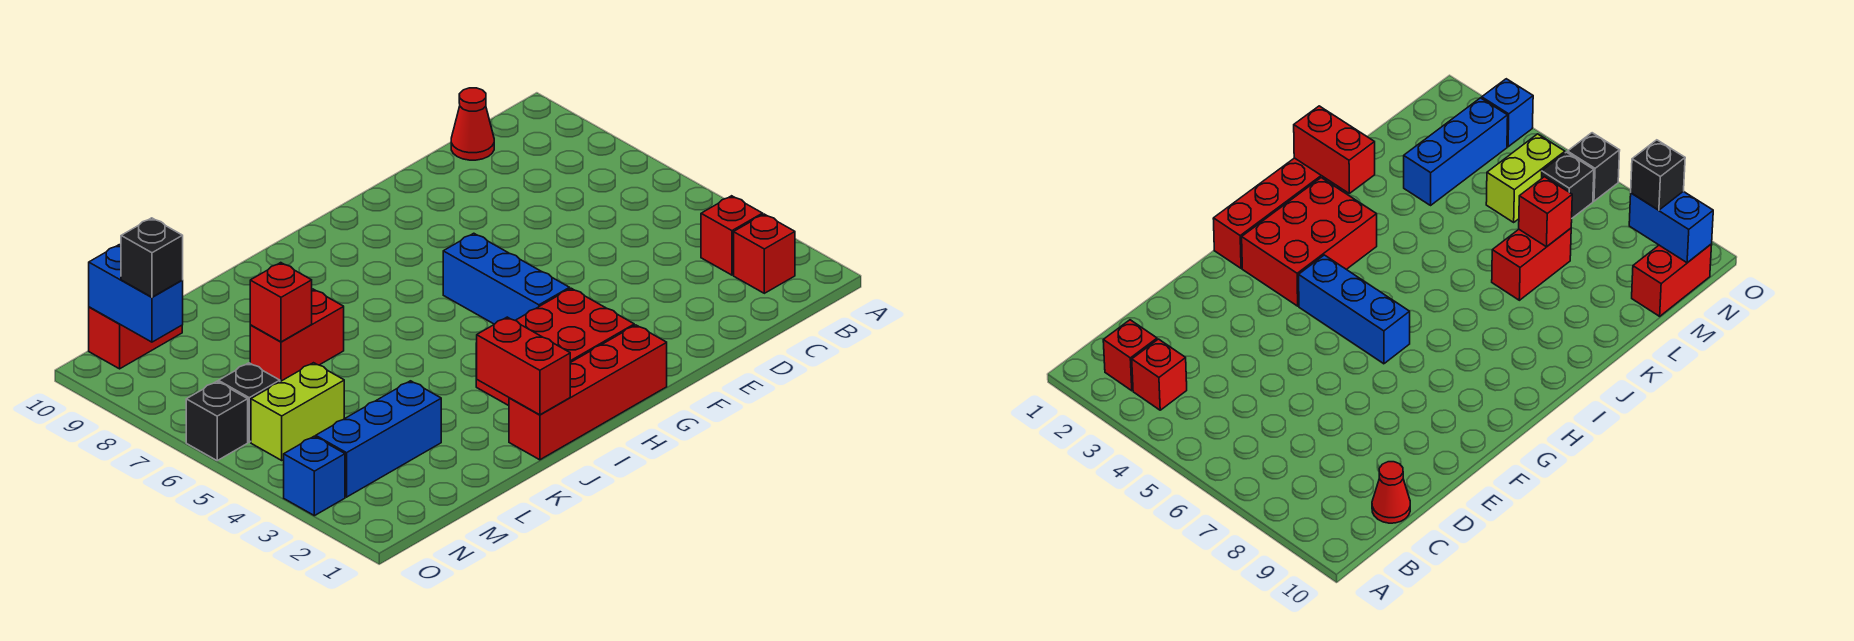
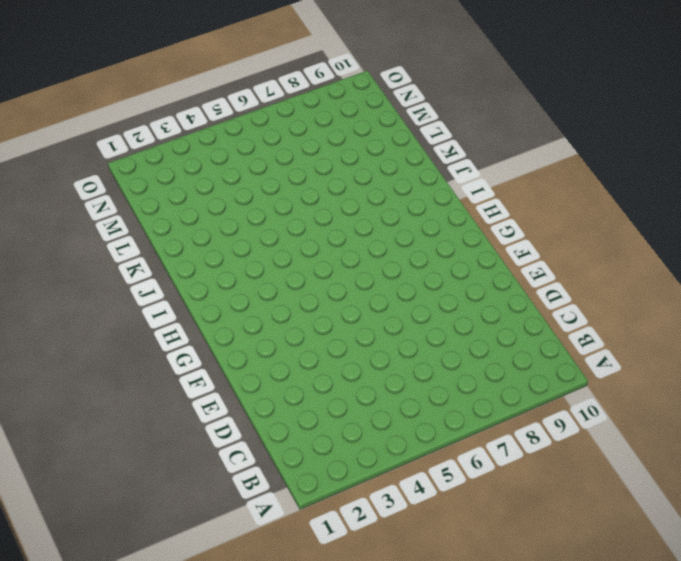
none -> red 1x1 brick [734,214,795,293]
none -> red 1x1 brick [701,196,763,275]
none -> red 1x1 cone [451,88,494,160]

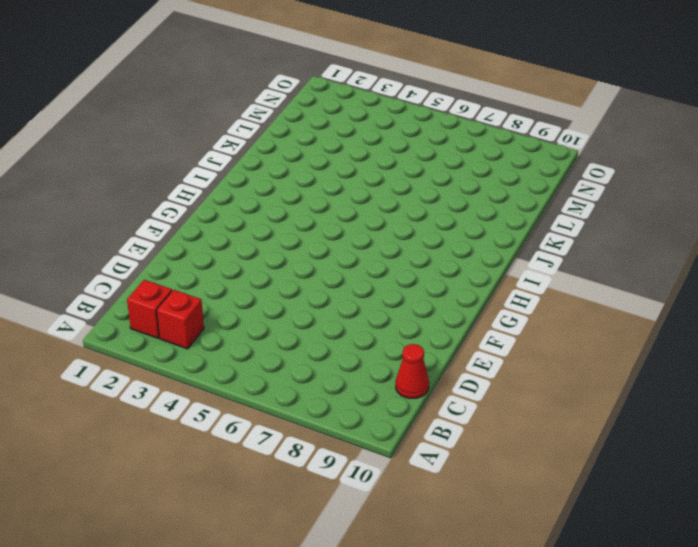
none -> red 1x4 brick [509,325,667,460]
none -> red 2x3 brick [476,288,634,406]
none -> blue 1x3 brick [443,233,570,324]

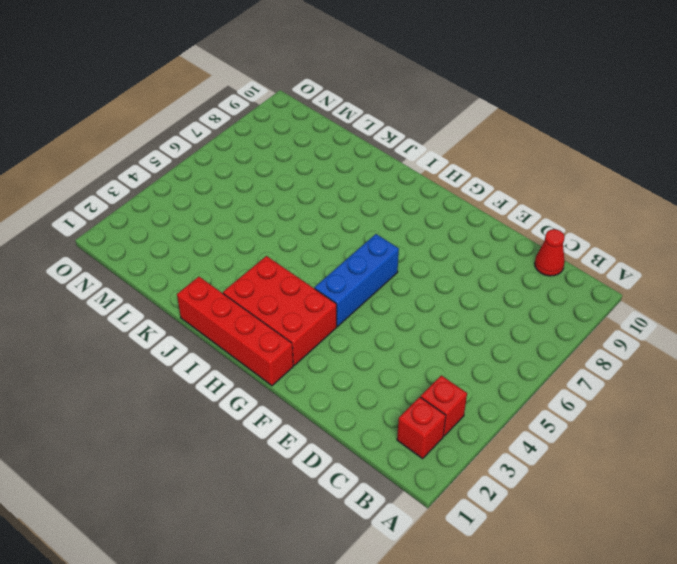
none -> red 1x2 brick [250,289,344,382]
none -> blue 1x3 brick [316,381,441,497]
none -> lime 1x2 brick [251,363,344,460]

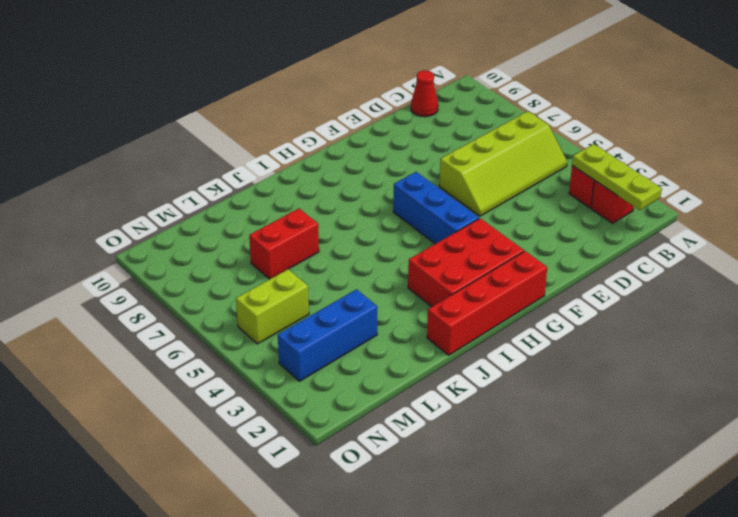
lime 1x3 plate [572,144,662,210] -> none
lime 2x4 slope [439,111,567,216] -> none
none -> red 1x2 brick [89,307,182,369]
none -> black 1x1 brick [218,363,280,442]
none -> blue 1x1 brick [284,436,345,516]

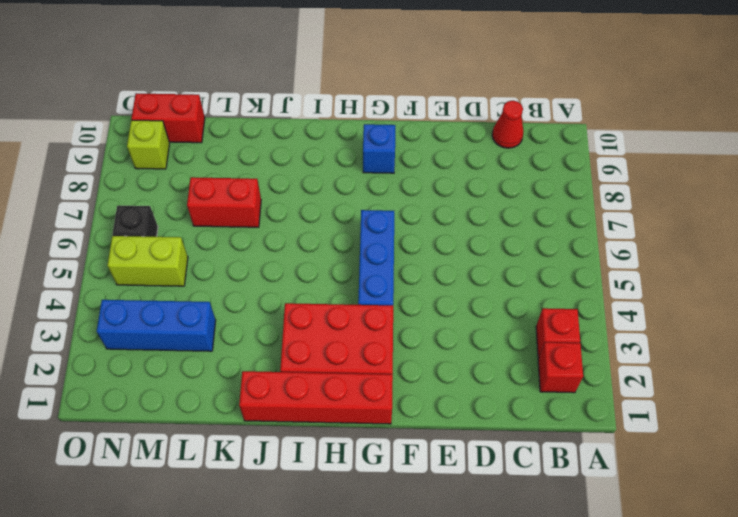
blue 1x1 brick [363,124,395,173] -> blue 1x1 brick moved to [284,436,345,516]
lime 1x1 brick [127,120,170,169] -> none
none -> black 1x1 brick [186,381,248,460]
none -> red 1x2 brick [477,317,570,415]
none -> red 1x1 brick [250,263,312,342]

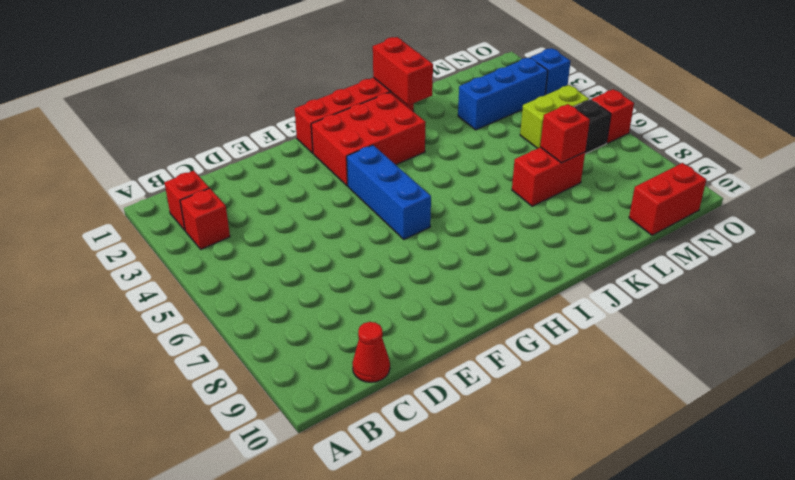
red 1x1 brick [591,89,634,143] -> black 1x1 brick [186,381,248,460]
none -> blue 1x2 brick [89,245,183,342]
none -> black 1x1 brick [121,218,183,297]

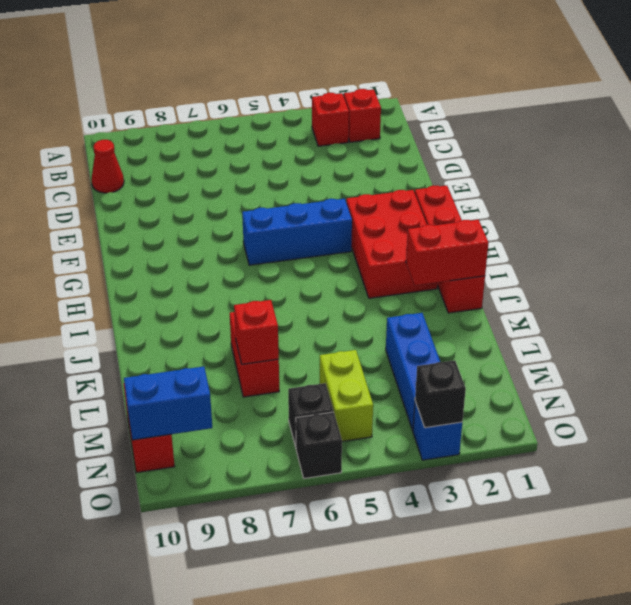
black 1x1 brick [415,360,466,428] -> black 1x1 brick moved to [121,218,183,297]

